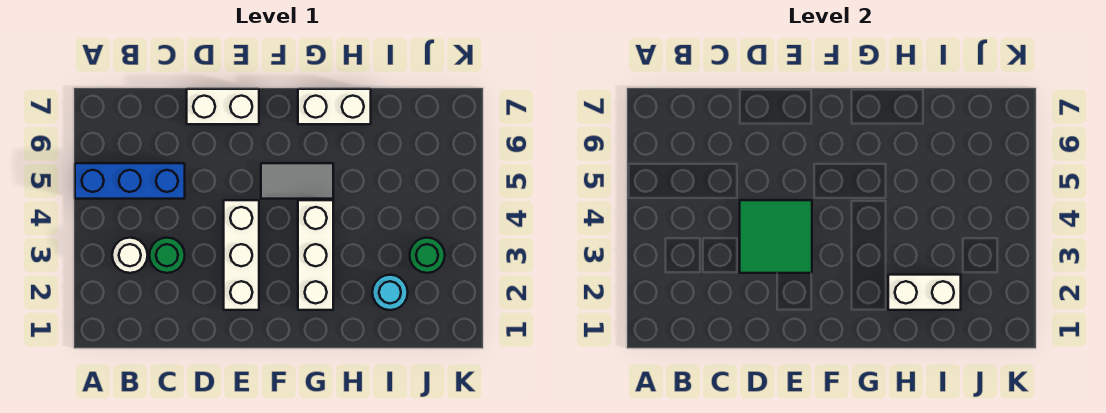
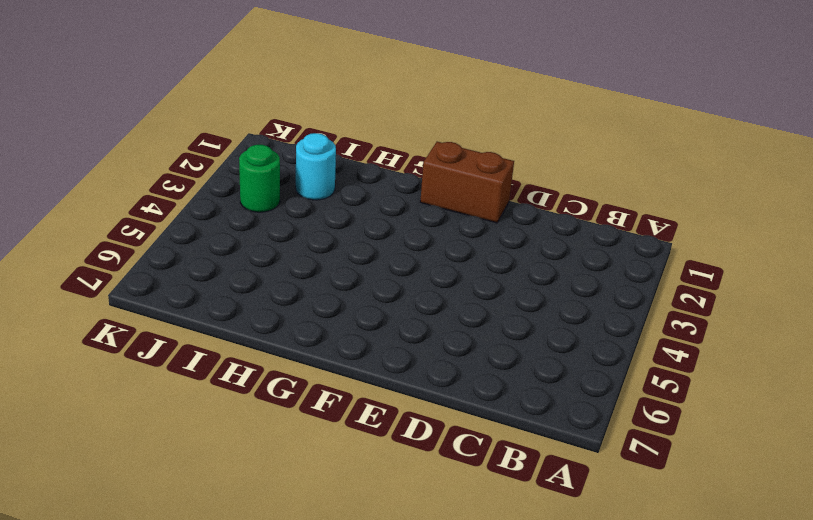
brown 1x2 brick [420,142,514,223] -> none
none -> blue 1x3 brick [75,163,185,199]
none -> white 1x1 round brick [112,238,148,273]
none -> green 1x1 round brick [149,238,185,273]

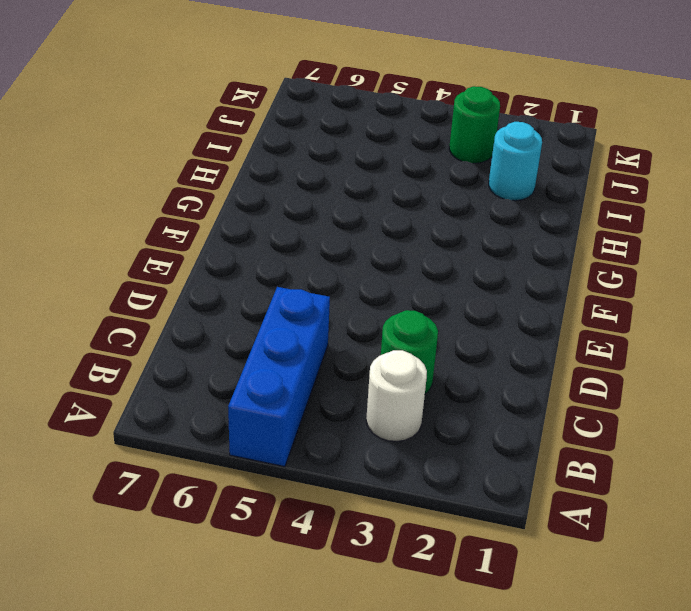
none -> white 1x2 brick [187,89,259,124]
none -> white 1x3 brick [224,200,259,310]
none -> grey 1x2 tile [261,163,333,199]

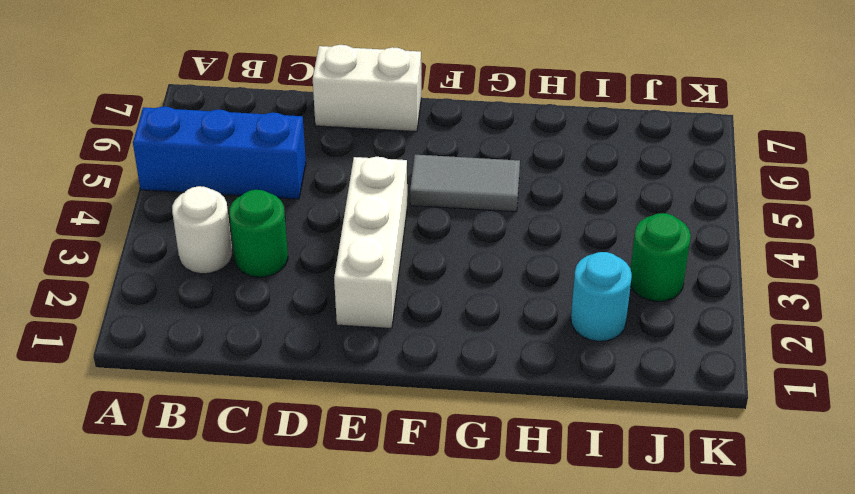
none -> white 1x3 brick [298,200,333,310]
none -> white 1x2 brick [298,89,371,124]
none -> green 2x2 tile [740,200,812,273]

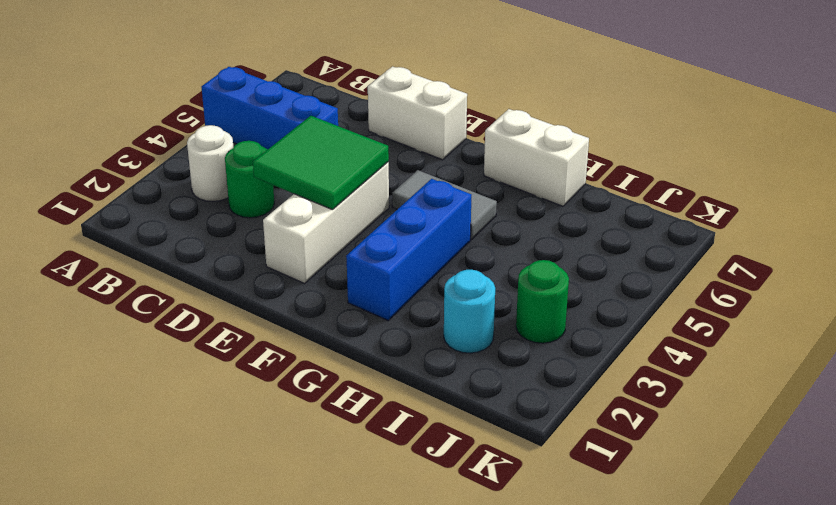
blue 1x3 brick [346,179,471,320] -> white 1x3 brick [298,200,333,310]
none -> white 1x2 brick [888,275,961,310]

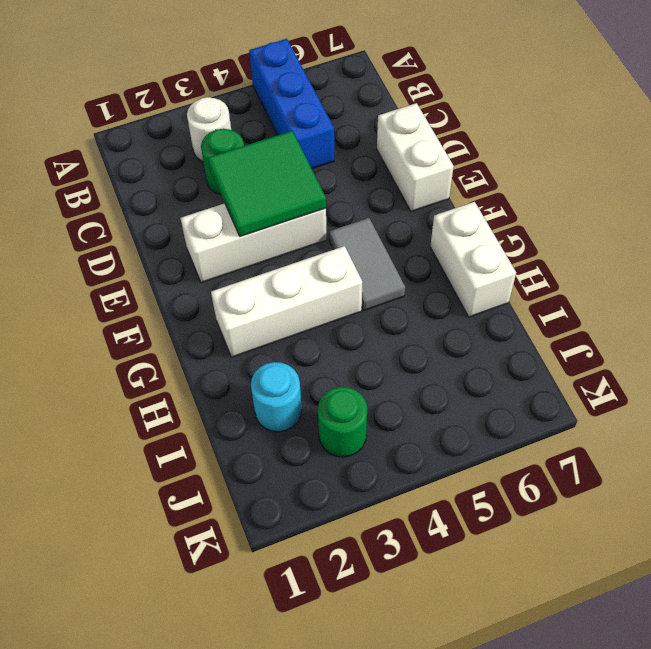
none -> white 1x2 brick [888,275,961,310]

